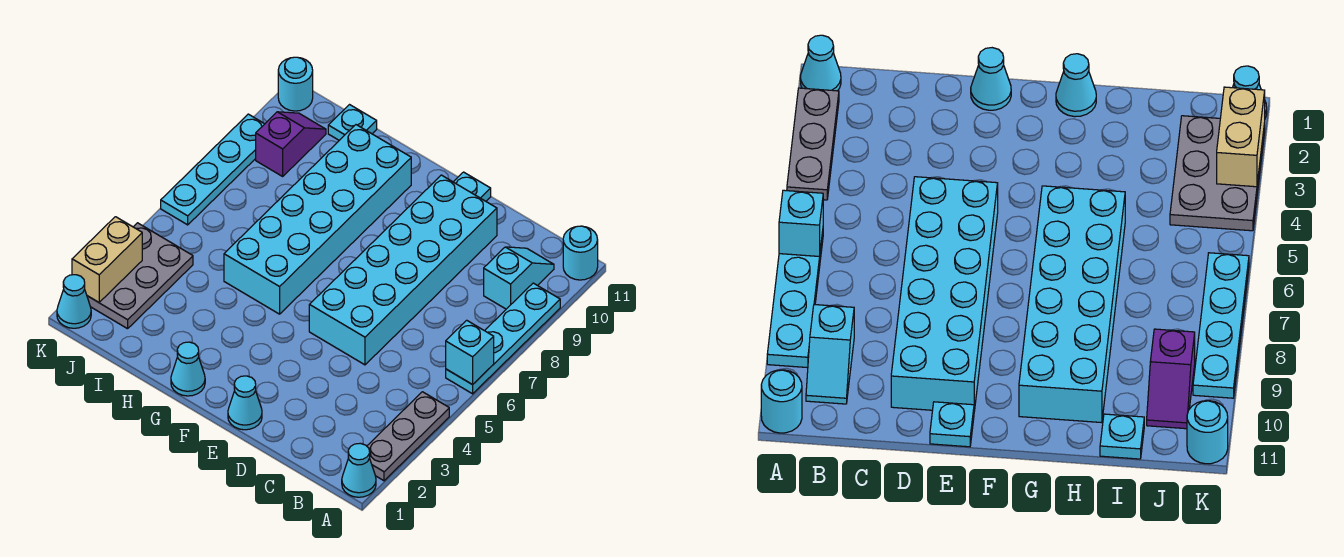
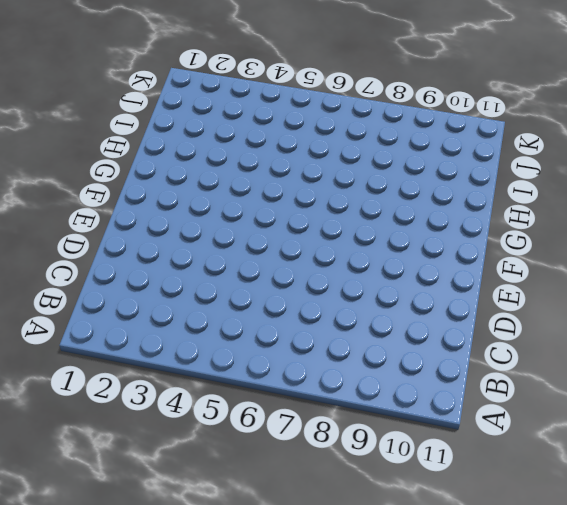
none -> cyan 1x1 cone [342,443,376,497]
none -> grey 1x3 plate [367,392,449,481]
none -> cyan 1x4 plate [446,283,560,394]

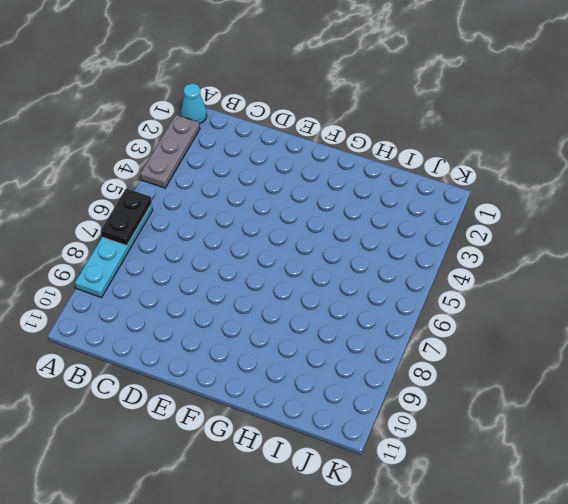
black 1x2 plate [101,188,152,246] -> cyan 1x1 brick [446,320,494,385]
none -> cyan 1x1 round brick [563,226,598,280]
none -> cyan 1x2 slope [484,247,554,309]
none -> cyan 2x6 brick [309,175,497,365]

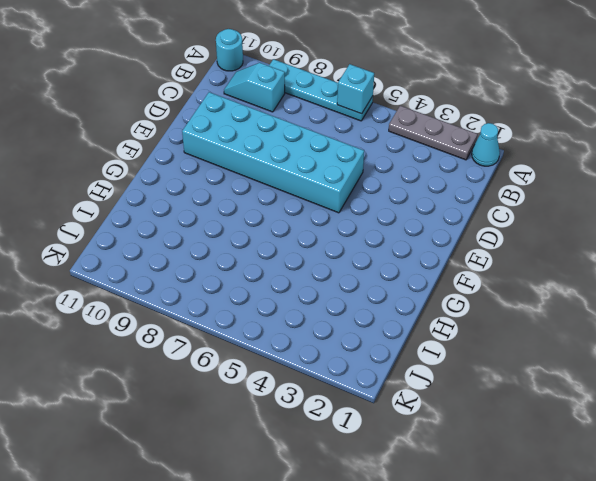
none -> cyan 1x1 cone [228,376,262,430]
none -> cyan 1x1 plate [454,172,491,201]
none -> cyan 1x1 cone [171,342,205,396]

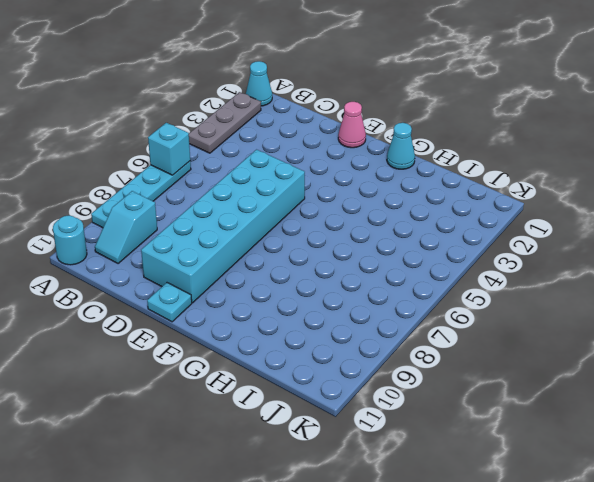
pink 1x1 cone [338,102,366,148] -> cyan 1x1 cone [228,376,262,430]
none -> cyan 2x6 brick [224,125,411,314]
none -> cyan 1x1 plate [328,105,377,140]
none -> grey 2x3 plate [87,223,193,329]

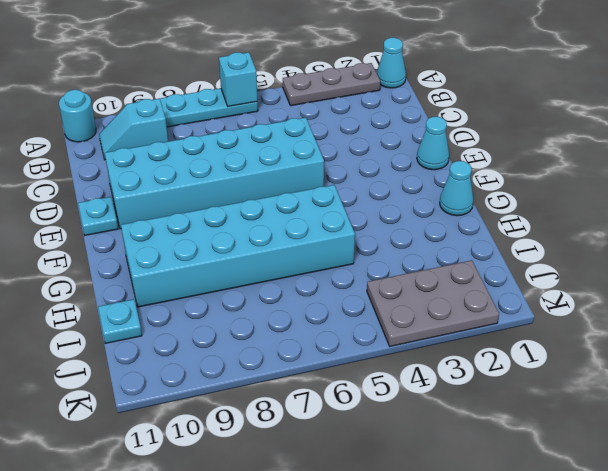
none -> purple 1x2 slope [256,112,326,176]
none -> cyan 1x1 cone [57,275,91,328]
none -> cyan 1x4 plate [161,114,264,225]

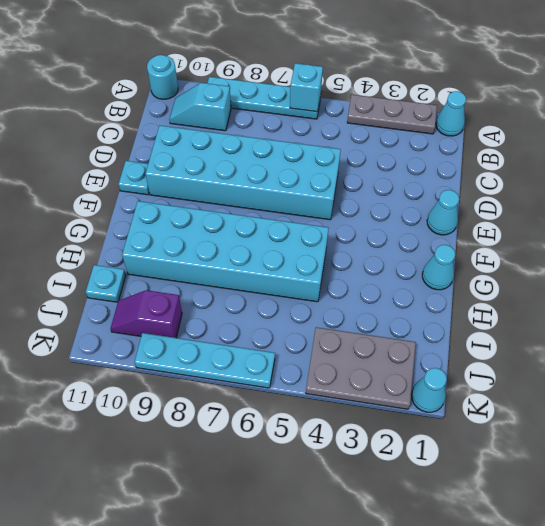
none -> cyan 1x1 round brick [278,57,313,111]
none -> tan 1x2 brick [72,217,142,302]

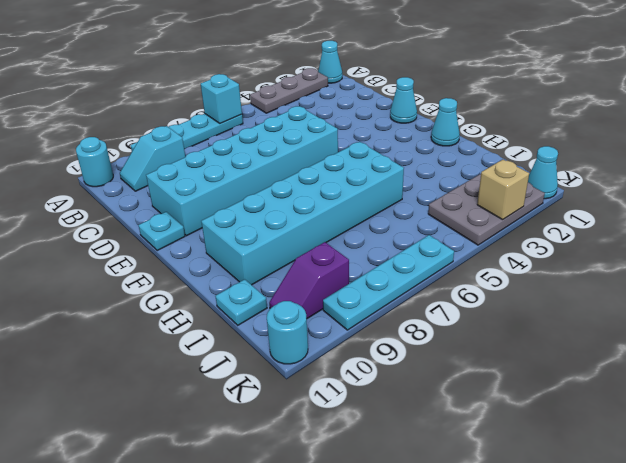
tan 1x1 brick [477,160,529,220] -> tan 1x2 brick [72,217,142,302]

